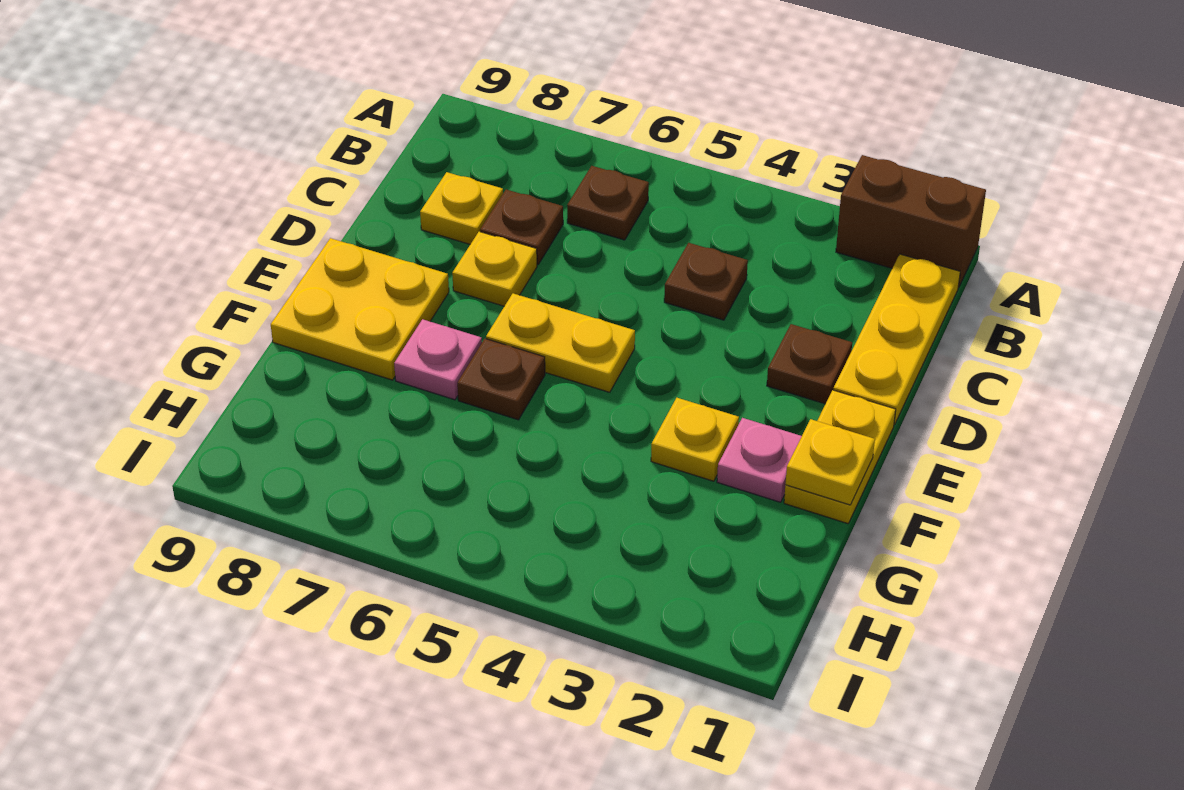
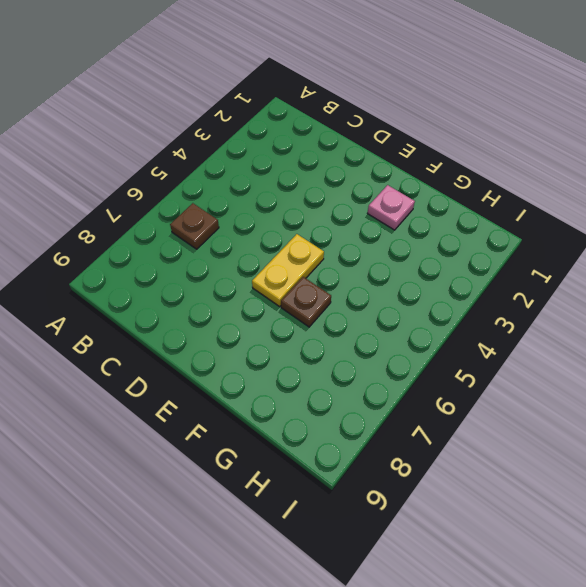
none -> brown 1x2 brick [836,155,986,288]
none -> yellow 1x3 plate [833,254,960,425]
none -> brown 1x1 plate [664,243,748,320]

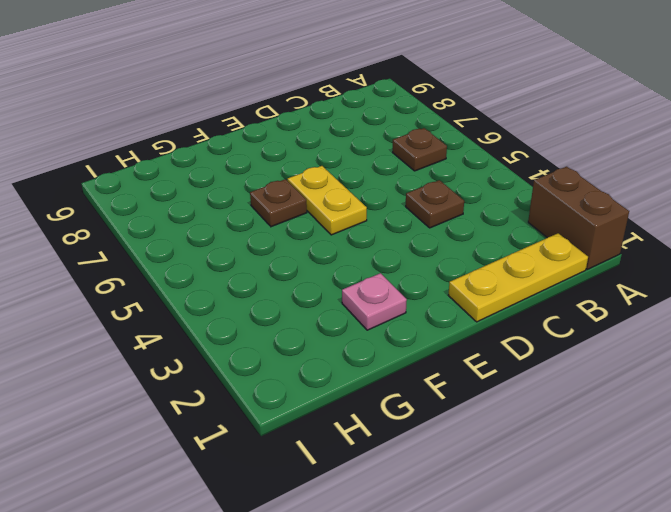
none -> brown 1x1 plate [480,190,563,265]
none -> yellow 1x1 plate [420,172,503,244]
none -> brown 1x1 plate [767,324,852,404]

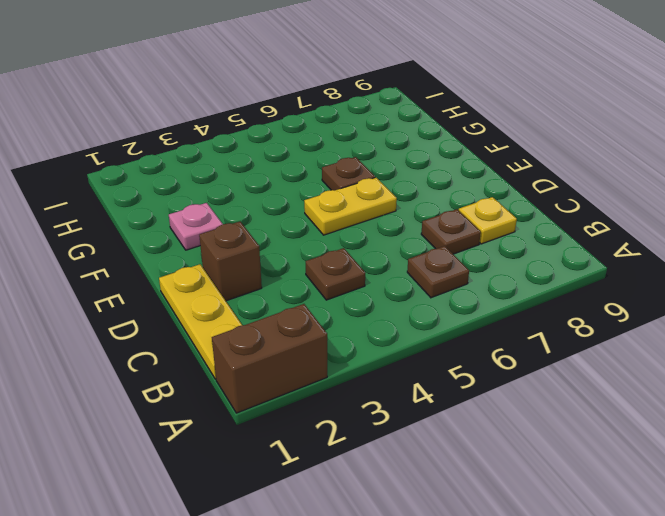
brown 1x1 brick [199,222,262,301] -> brown 1x1 plate [767,324,852,404]
none -> yellow 1x1 plate [452,232,537,306]
none -> yellow 1x2 plate [784,390,896,524]
none -> yellow 2x2 plate [271,238,449,380]

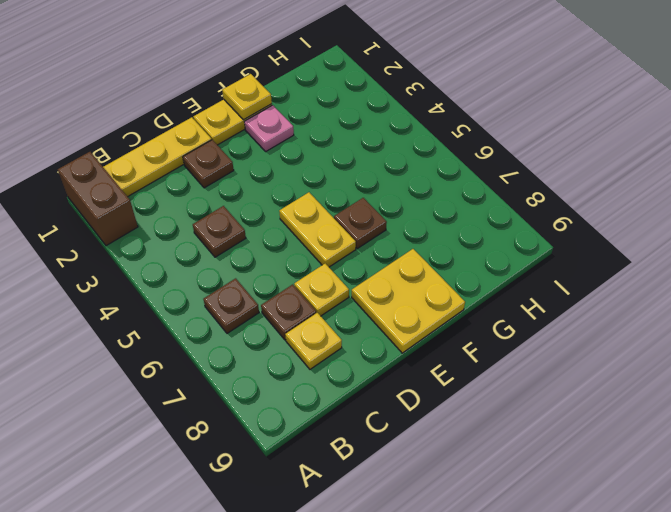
none -> yellow 1x1 plate [651,398,739,481]
none -> pink 1x1 plate [394,319,482,400]

